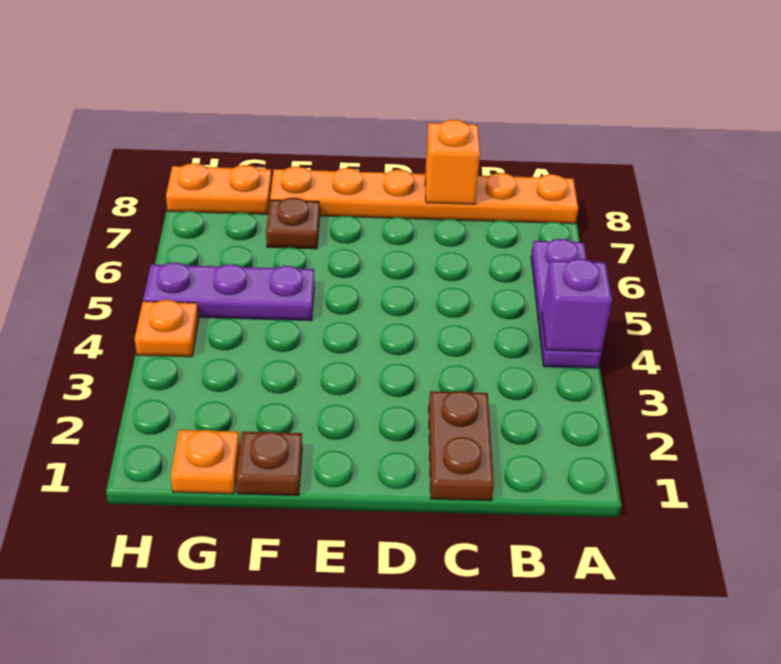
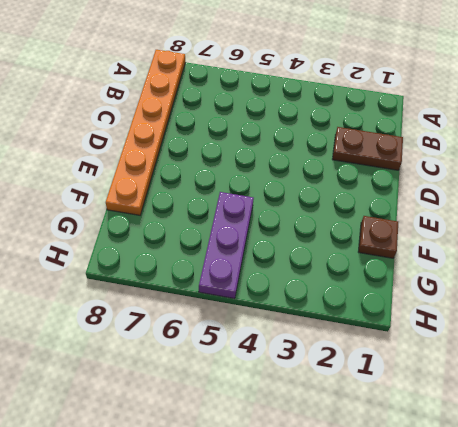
none -> purple 1x3 plate [531,239,602,368]
none -> brown 1x1 plate [266,198,320,249]

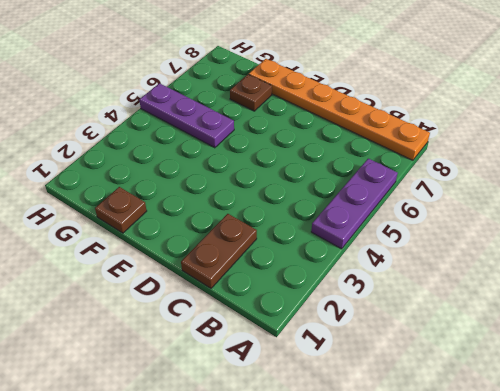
none -> orange 1x1 plate [171,430,240,494]
none -> orange 1x2 plate [166,163,272,214]

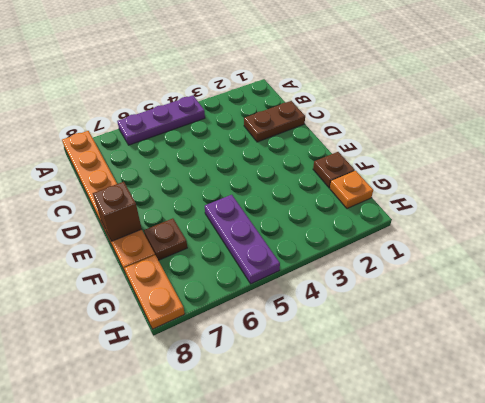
brown 1x1 brick [93,182,142,241] -> none
none -> orange 1x1 plate [135,300,199,357]
none -> purple 1x1 brick [542,259,612,352]

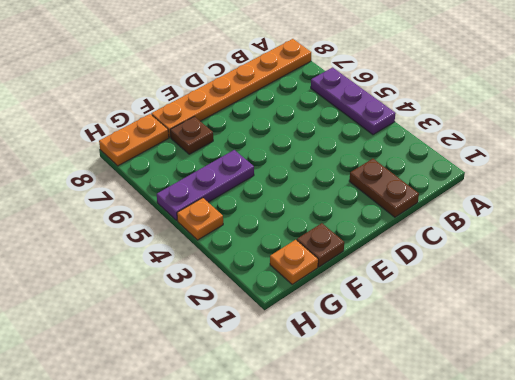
none -> purple 1x1 brick [542,259,612,352]
none -> orange 1x1 brick [425,120,480,204]

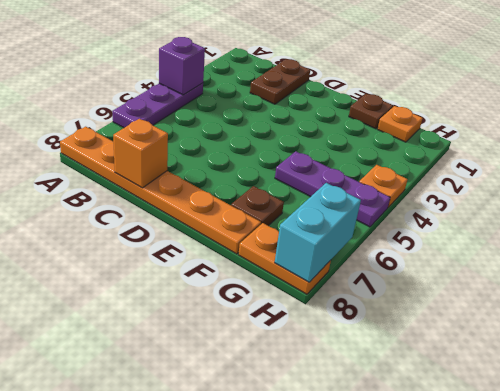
cyan 1x2 brick [275,183,361,282] -> none

